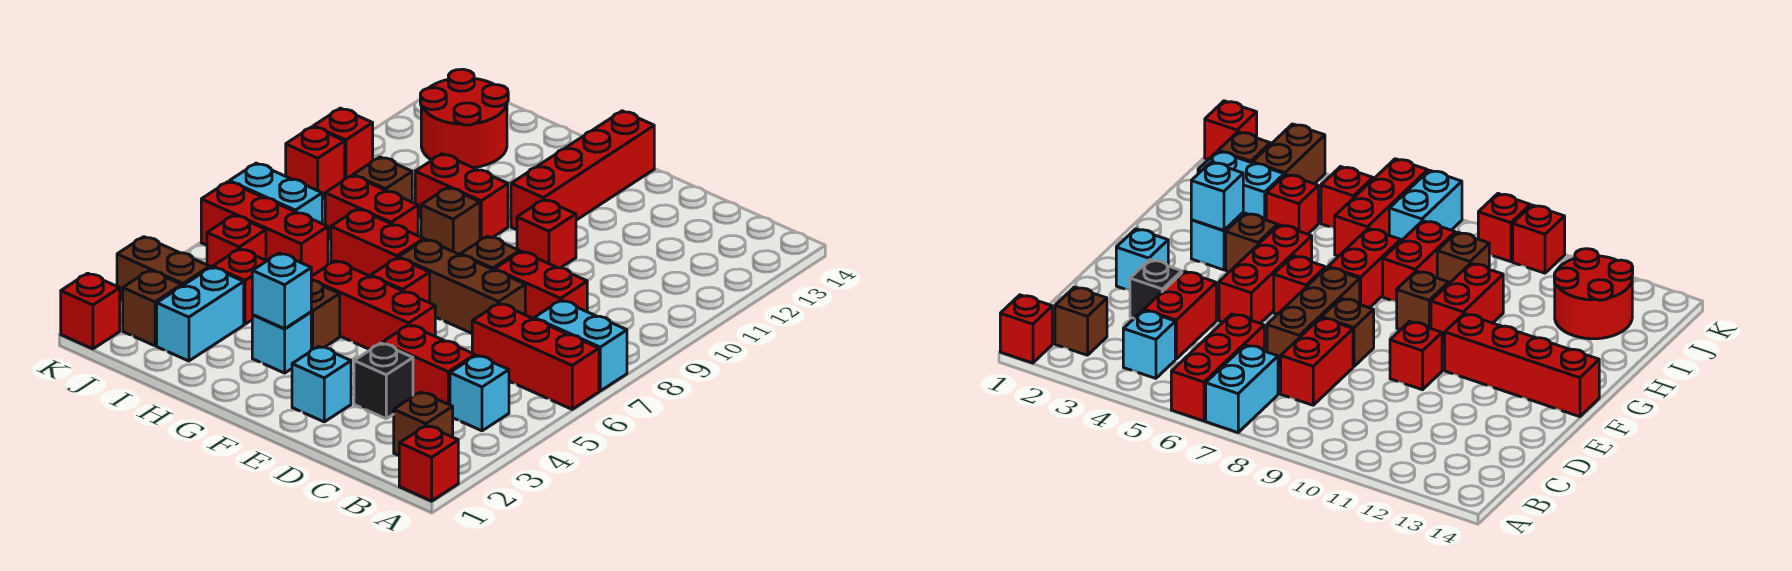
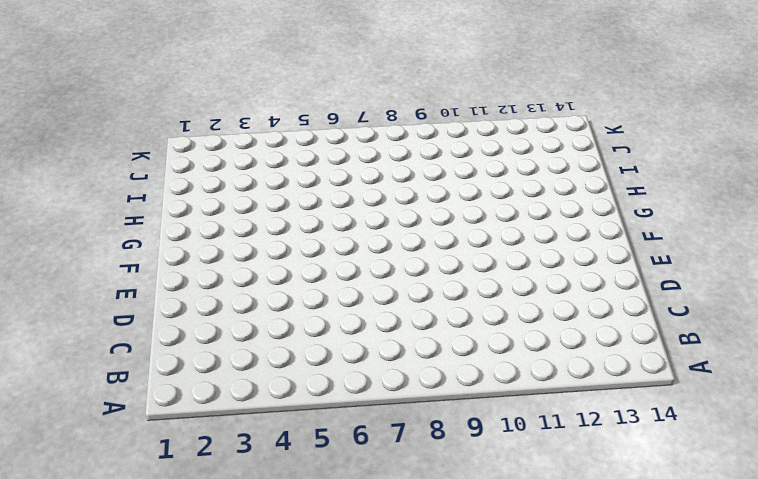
none -> red 1x1 brick [399,426,458,501]
none -> red 1x3 brick [472,303,599,409]
none -> cyan 1x2 brick [534,300,627,391]
none -> brown 1x1 brick [394,392,453,455]

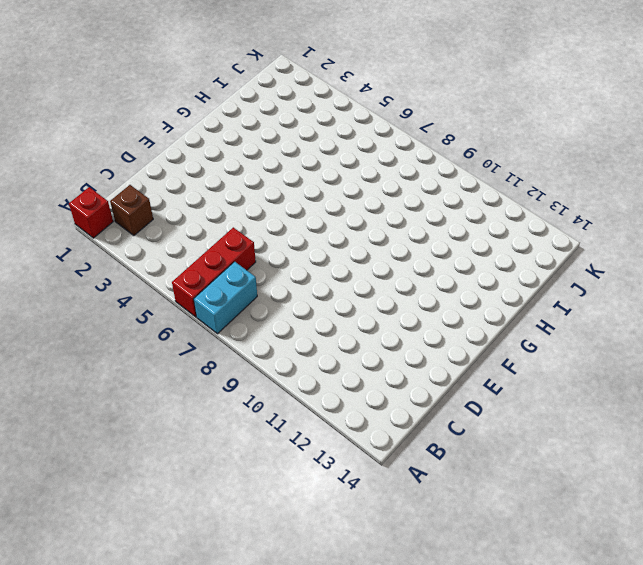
none -> cyan 1x1 brick [450,355,509,431]
none -> red 1x2 brick [382,325,475,405]
none -> red 1x2 brick [495,251,587,319]
none -> black 1x1 brick [354,343,413,419]

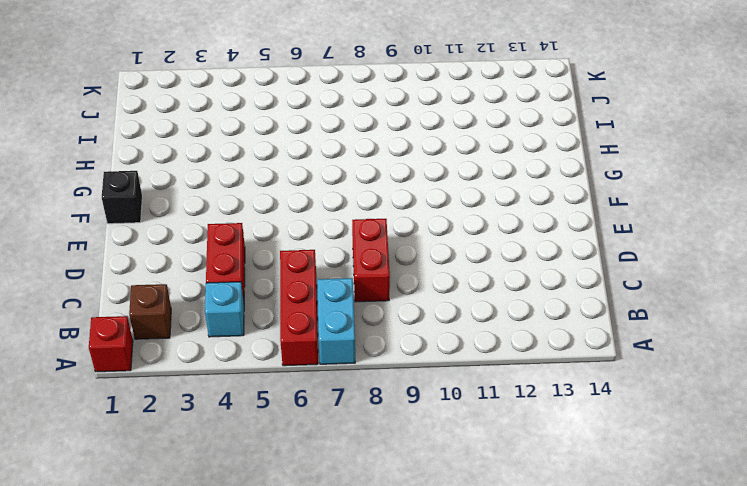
black 1x1 brick [102,171,142,224] -> black 1x1 brick moved to [354,343,413,419]
none -> brown 1x3 brick [399,239,525,333]
none -> cyan 1x1 brick [292,346,351,422]
none -> red 1x3 brick [311,261,435,350]
none -> brown 1x1 brick [461,236,520,270]

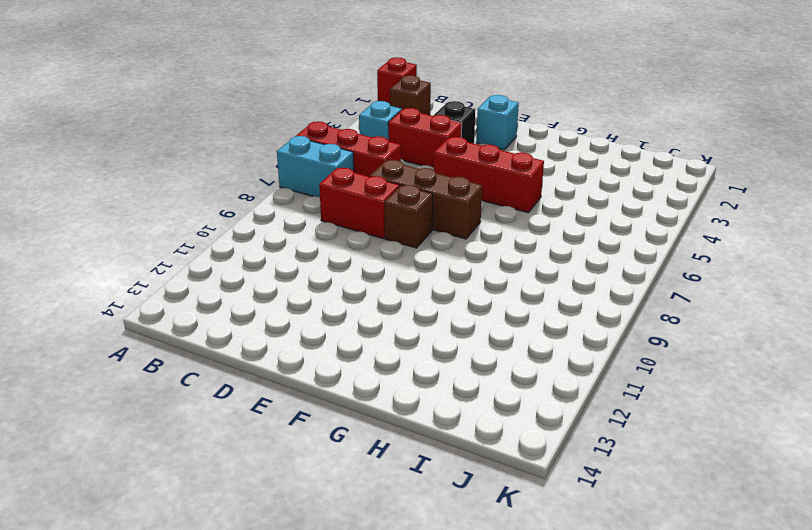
none -> red 1x1 brick [517,199,576,268]
none -> red 1x1 brick [371,258,430,303]
none -> red 1x4 brick [511,111,654,230]
none -> cyan 1x1 brick [252,312,311,373]

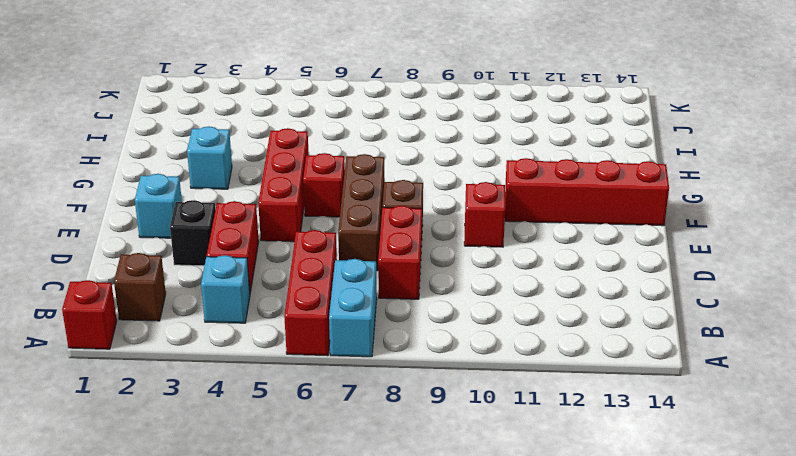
none -> brown 1x1 brick [311,280,340,350]
none -> red 1x2 brick [331,209,424,276]
none -> brown 1x1 brick [421,188,480,255]
none -> red 1x2 brick [415,154,508,239]

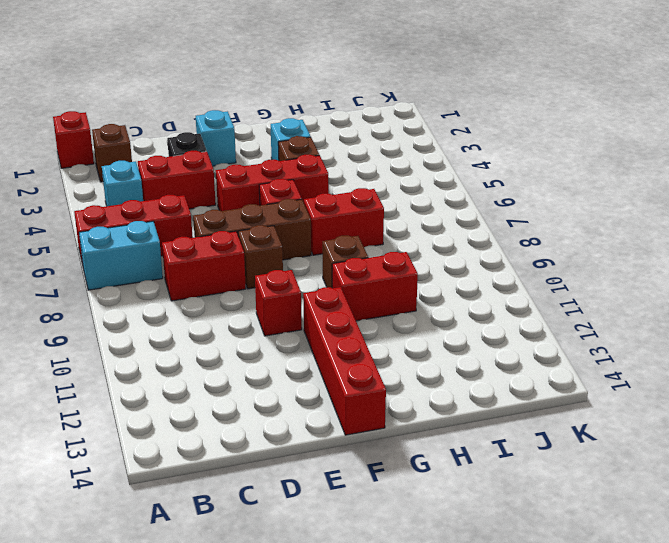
none -> red 1x2 brick [325,175,418,239]
none -> cyan 1x2 brick [157,267,244,361]
none -> red 1x1 brick [213,249,266,324]
none -> red 1x3 brick [201,182,328,276]

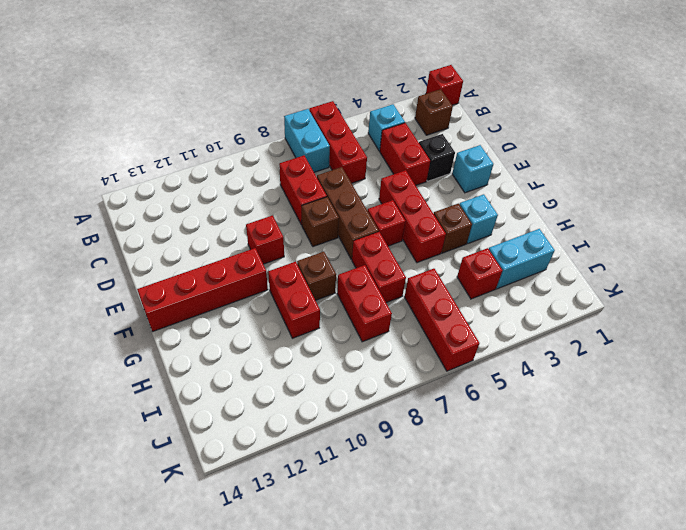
none -> brown 1x1 brick [353,157,412,202]
none -> red 2x2 round brick [420,69,508,168]
none -> brown 1x1 brick [122,270,182,346]
none -> brown 1x2 brick [117,237,210,300]

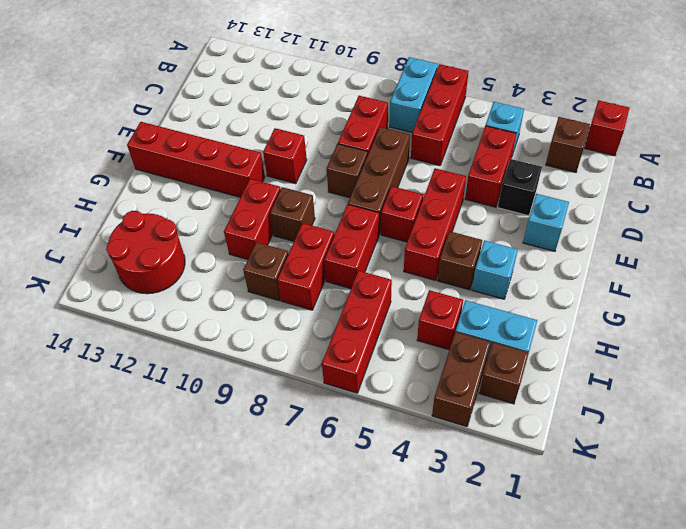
none -> red 1x1 brick [207,215,266,268]
none -> cyan 1x2 brick [229,163,322,223]
none -> red 1x1 brick [61,273,120,349]
none -> red 1x1 brick [286,127,345,199]

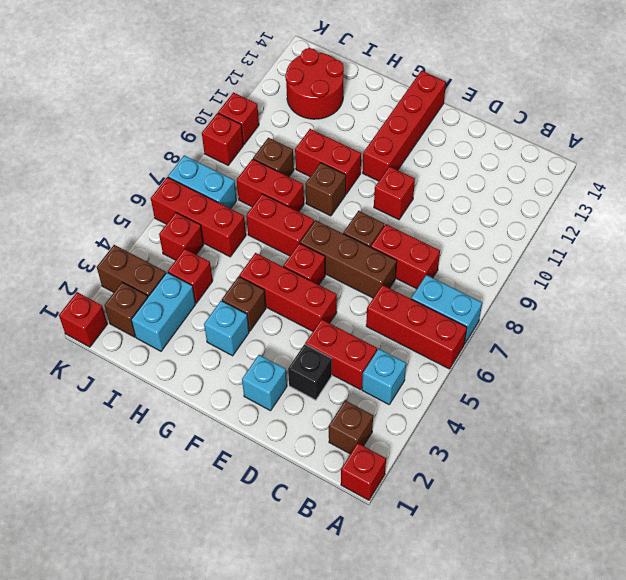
none -> cyan 1x1 brick [252,253,311,329]

